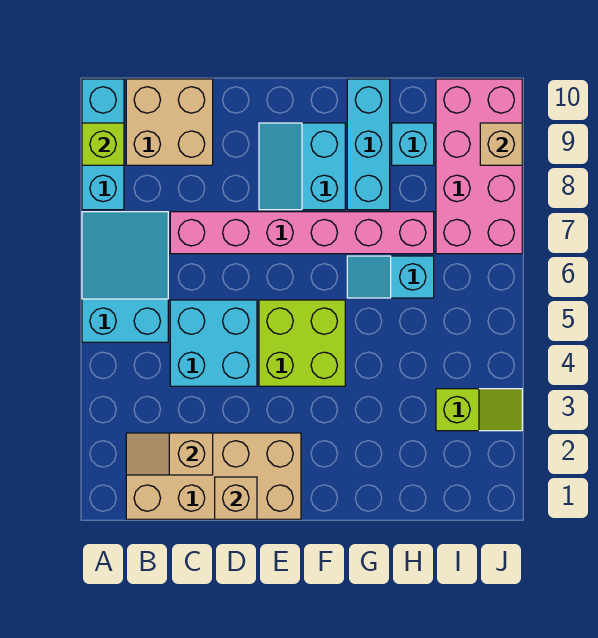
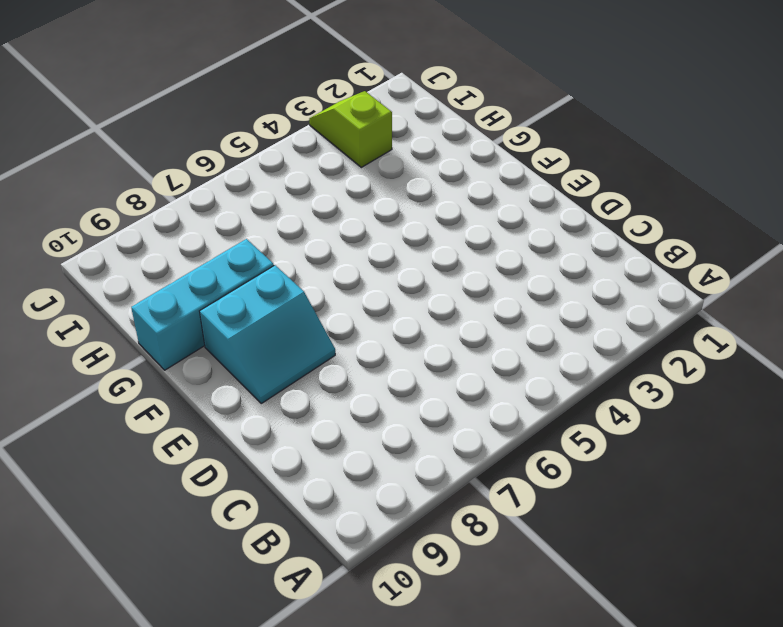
none -> cyan 2x3 slope [82,212,168,342]
none -> cyan 1x3 brick [82,79,124,210]
none -> tan 2x4 brick [126,433,301,519]

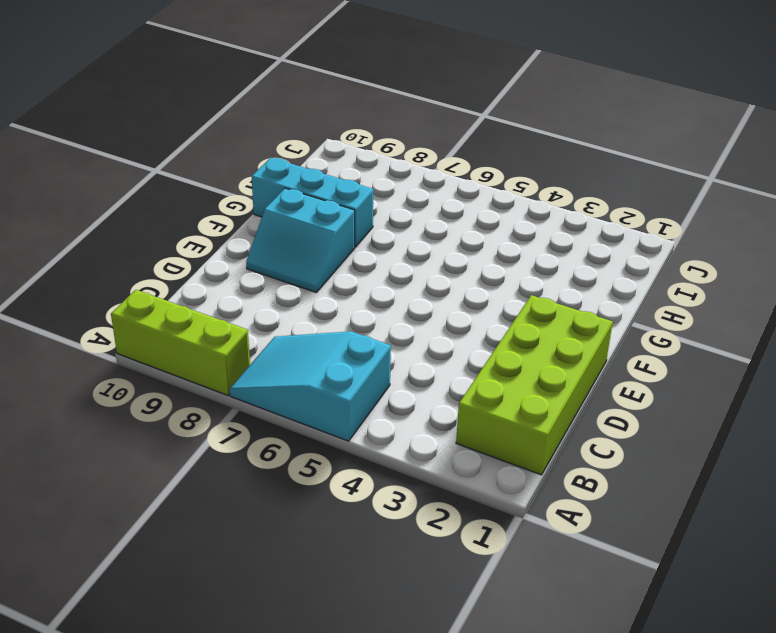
lime 1x3 brick [111,290,250,395] -> cyan 1x3 brick [82,79,124,210]
lime 2x4 brick [456,295,613,475] -> tan 2x4 brick [126,433,301,519]
none -> tan 2x2 brick [126,79,213,165]
none -> cyan 2x2 brick [170,300,257,386]
none -> pink 1x6 brick [170,212,434,254]

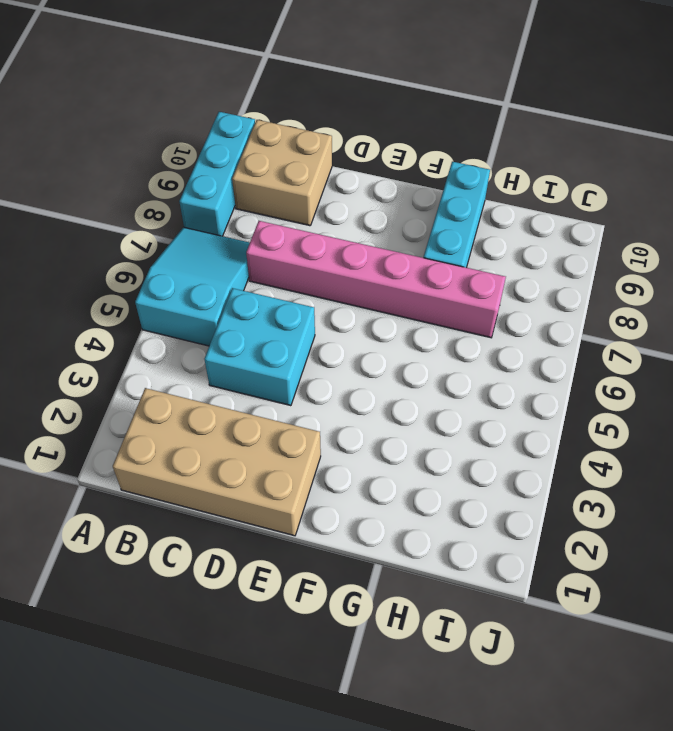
none -> lime 2x2 brick [259,300,345,386]
none -> cyan 2x2 slope [259,123,345,210]
none -> cyan 1x2 slope [347,256,434,298]

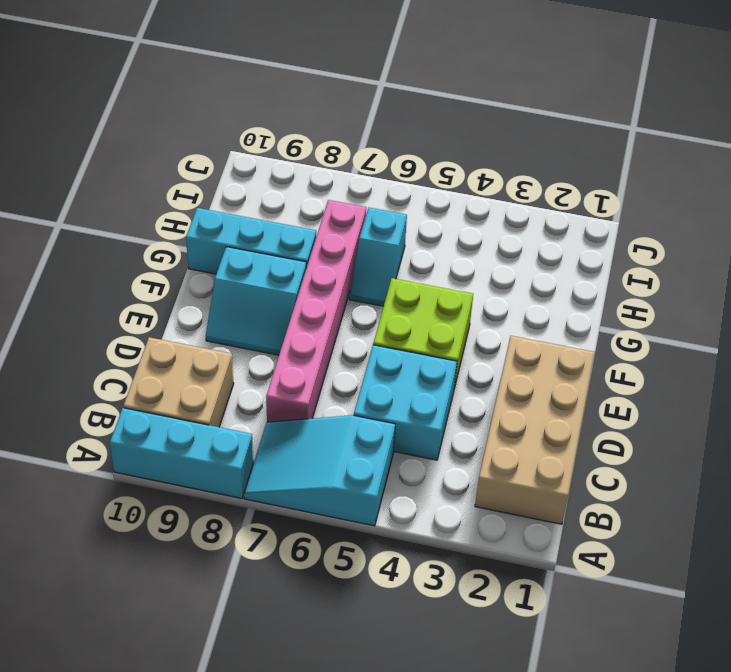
none -> cyan 1x1 brick [392,123,434,165]
none -> lime 1x2 slope [436,389,522,431]
none -> pink 2x4 brick [436,79,522,254]

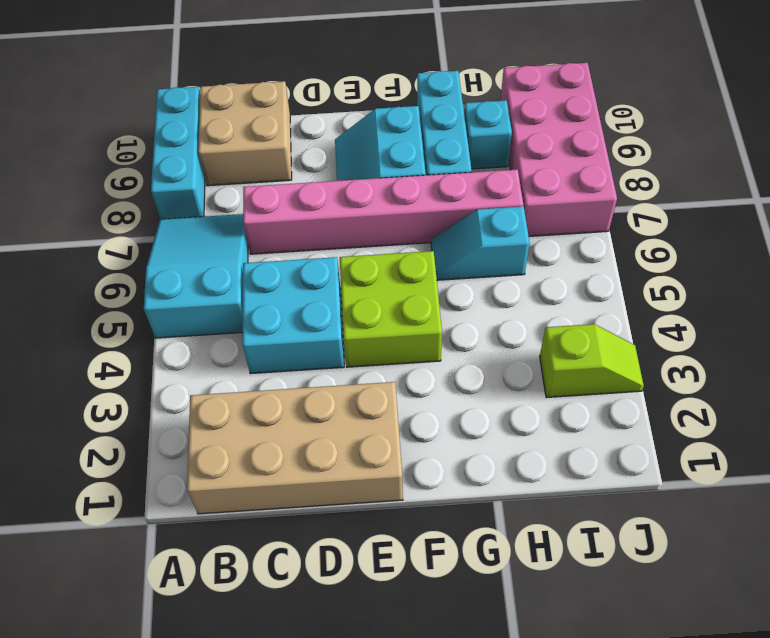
none -> lime 1x1 brick [82,123,124,165]
none -> tan 1x2 slope [126,433,213,475]
none -> tan 1x1 brick [215,477,257,519]

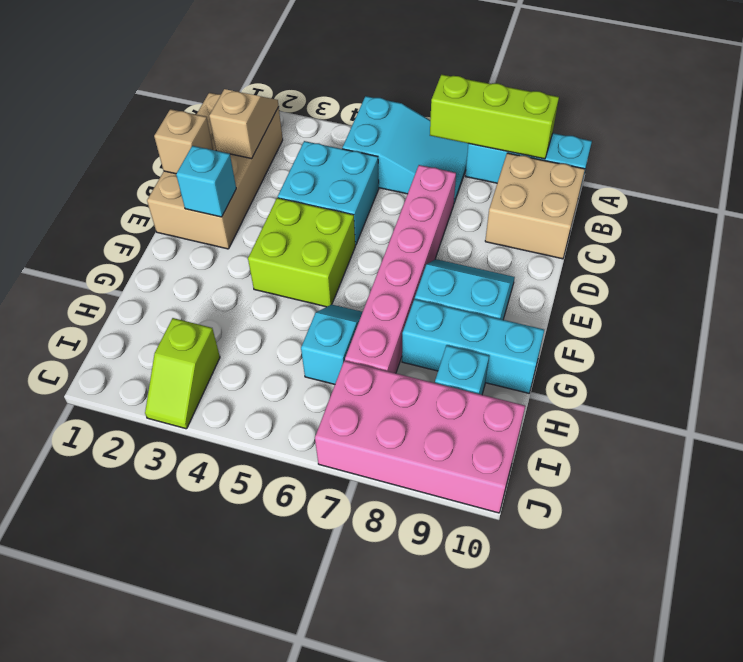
lime 1x3 brick [430,74,559,159] -> lime 1x1 brick [82,123,124,165]
cyan 1x1 brick [176,146,236,217] -> none
none -> tan 1x1 brick [480,123,522,165]

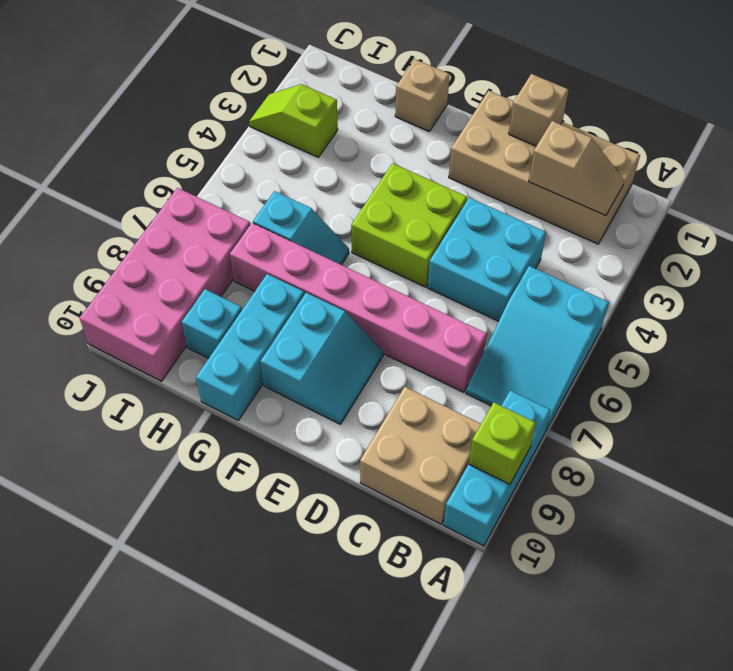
tan 1x1 brick [395,59,450,131] -> tan 1x1 brick moved to [480,123,522,165]

